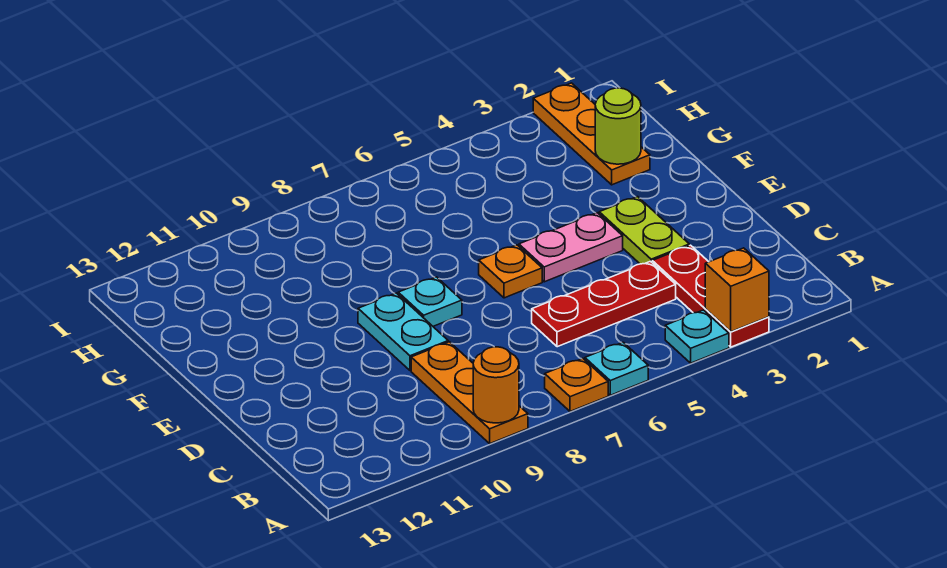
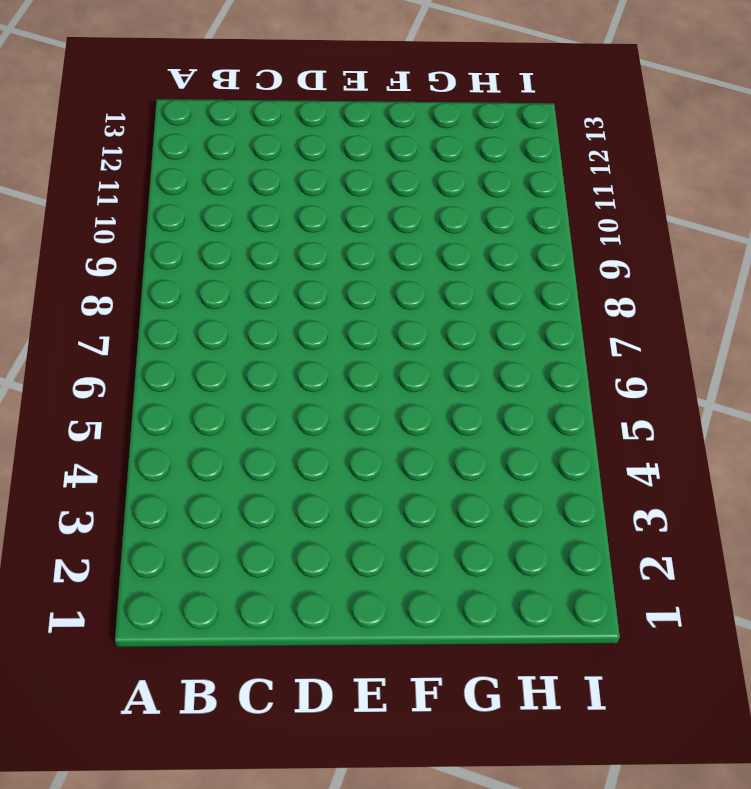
none -> red 1x3 plate [652,245,769,347]
none -> cyan 1x1 plate [665,310,729,363]
none -> cyan 1x1 plate [585,342,648,395]

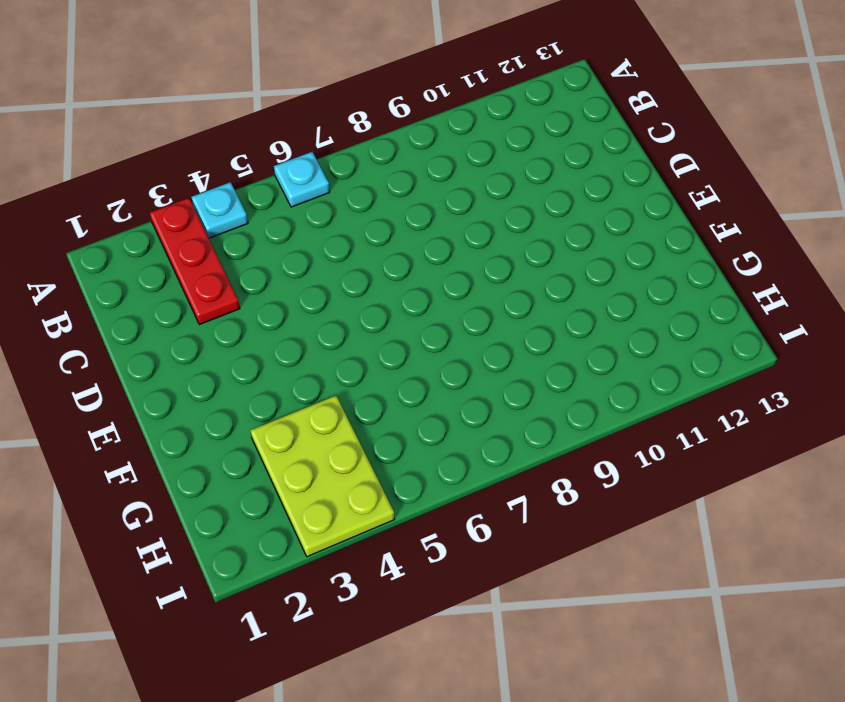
lime 2x3 plate [250,396,395,557] -> none
none -> orange 1x1 plate [545,358,608,411]
none -> orange 1x3 plate [411,342,528,443]
none -> red 1x3 plate [532,261,676,347]

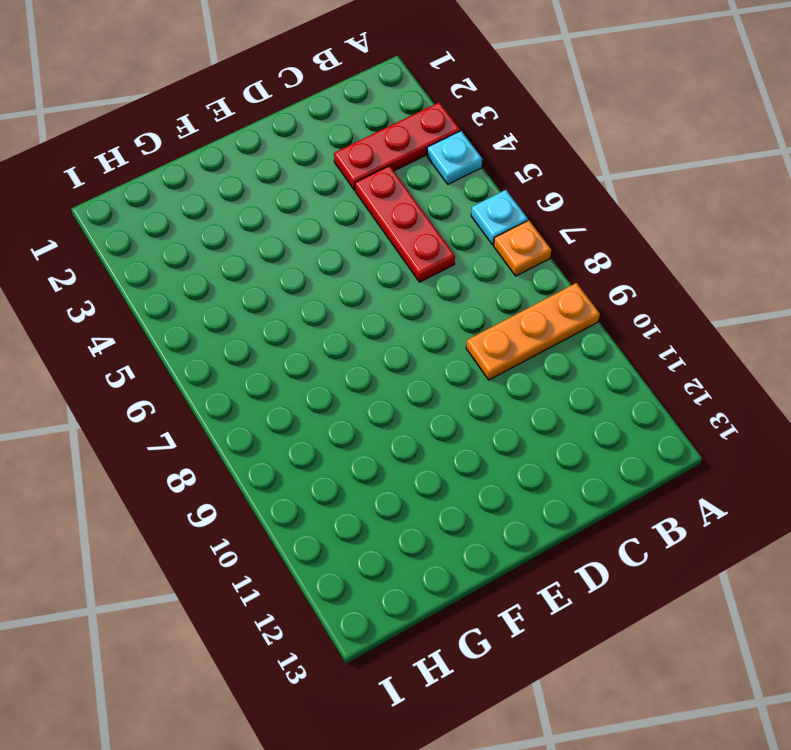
none -> lime 1x2 plate [599,197,689,264]
none -> cyan 1x2 plate [358,293,448,371]
none -> pink 1x2 plate [519,213,623,282]

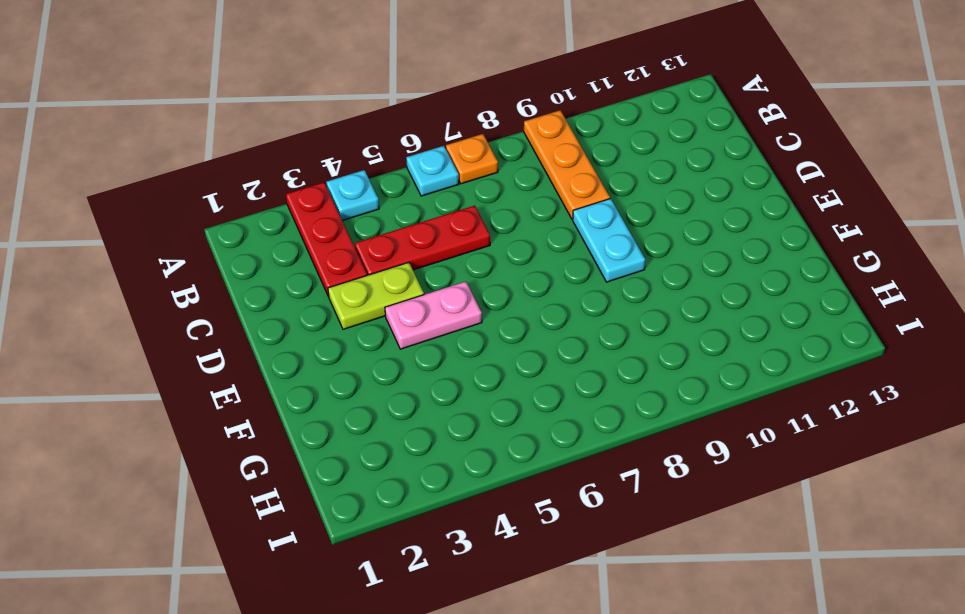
lime 1x2 plate [328,262,424,329] -> lime 1x2 plate turned to [599,197,689,264]
none -> orange 1x1 plate [479,245,542,298]
none -> cyan 1x1 plate [398,277,462,326]
none -> orange 1x3 plate [533,83,650,185]

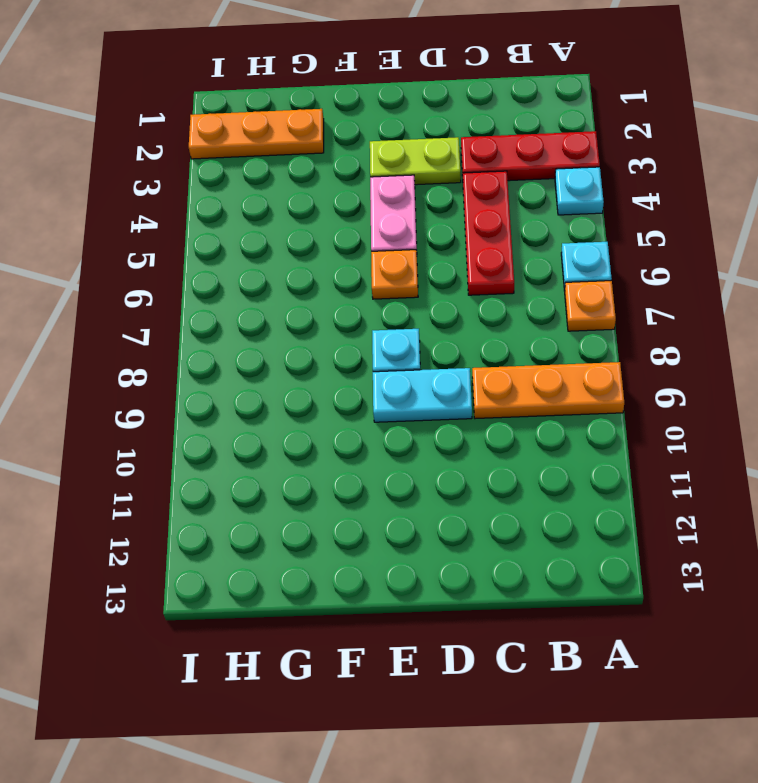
none -> orange 1x1 brick [705,248,769,332]
none -> orange 1x1 round brick [473,347,519,423]
none -> lime 1x1 round brick [595,88,641,164]

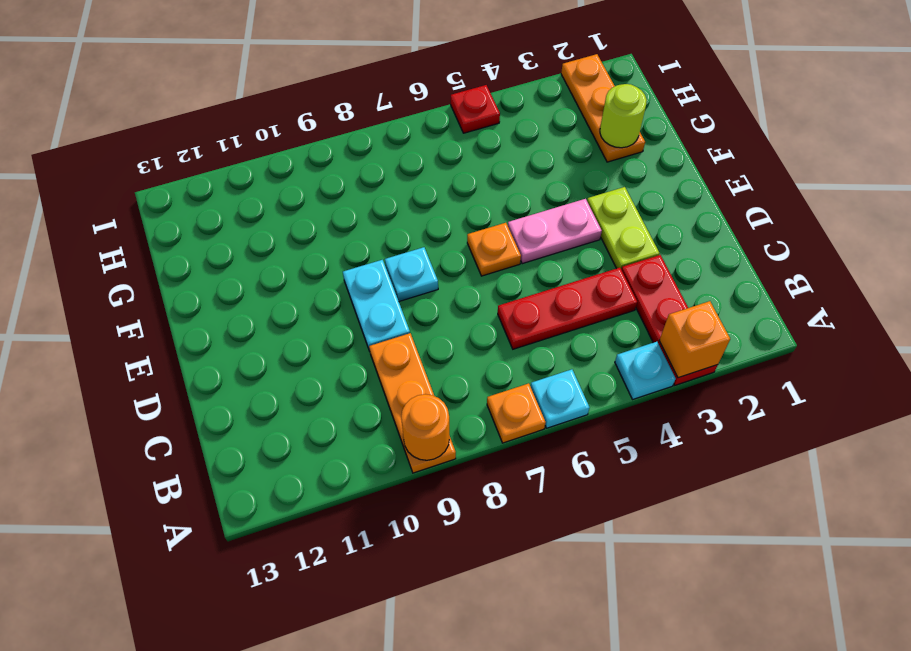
red 1x1 plate [451,85,500,133] -> none

